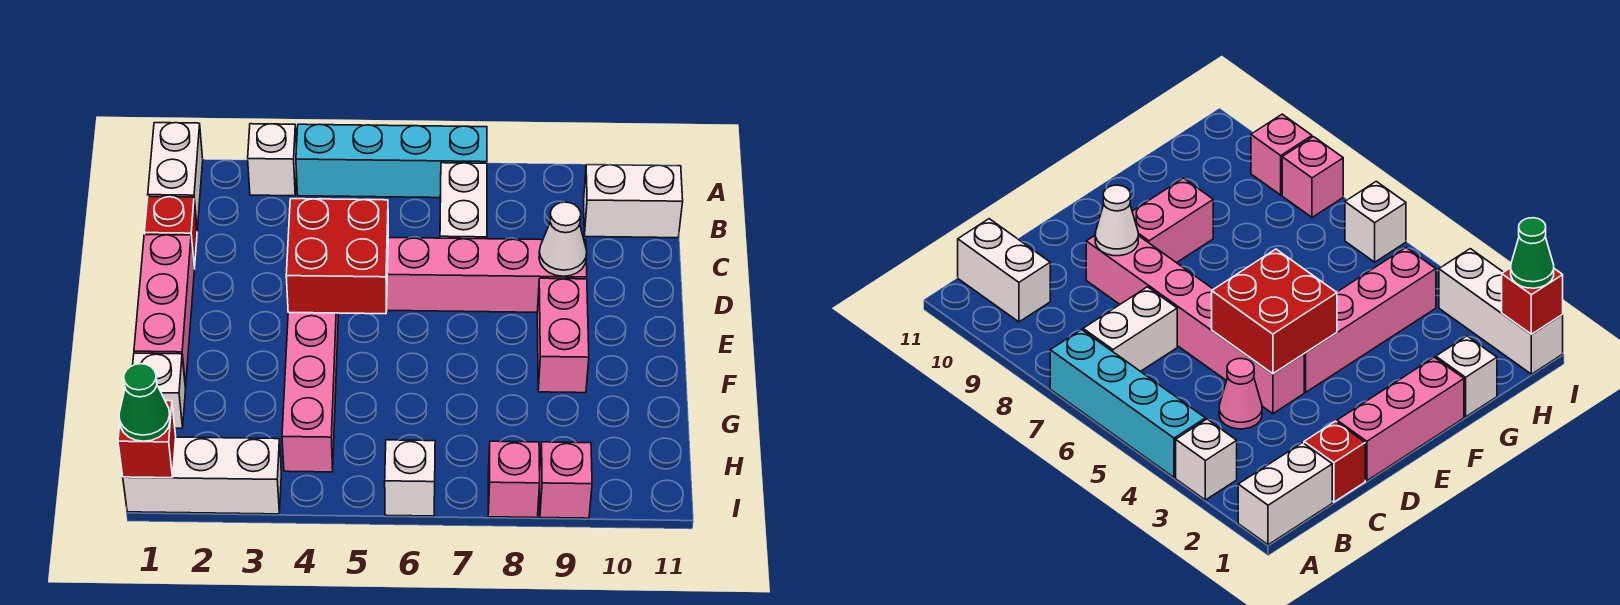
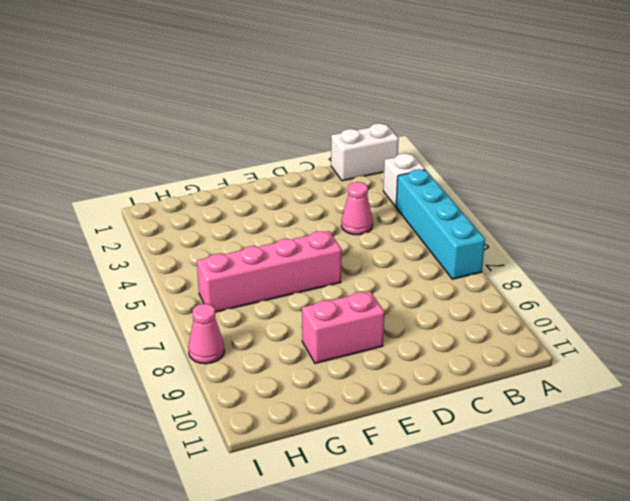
pink 1x4 brick [197,231,342,312] -> pink 1x4 brick moved to [282,313,339,472]
pink 1x1 cone [188,304,225,364] -> pink 1x1 brick [488,441,540,518]
none -> white 1x2 brick [440,163,487,239]
none -> white 1x2 brick [584,165,683,238]
none -> red 1x1 brick [144,196,197,269]

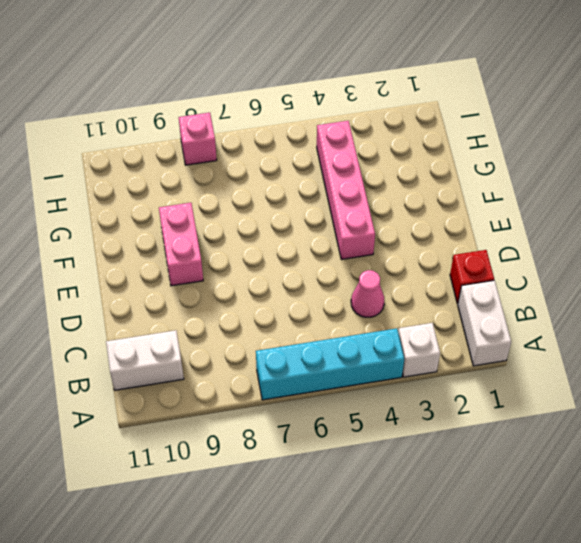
none -> white 1x2 brick [440,163,487,239]
none -> pink 1x3 brick [134,235,194,387]
none -> pink 1x6 brick [387,238,587,312]

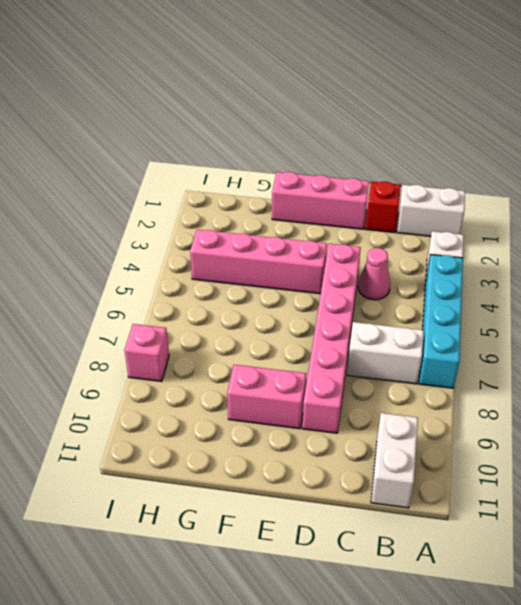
none -> white 1x1 brick [133,353,186,428]
none -> white 1x3 brick [123,437,281,514]
none -> white 1x1 brick [385,440,435,516]

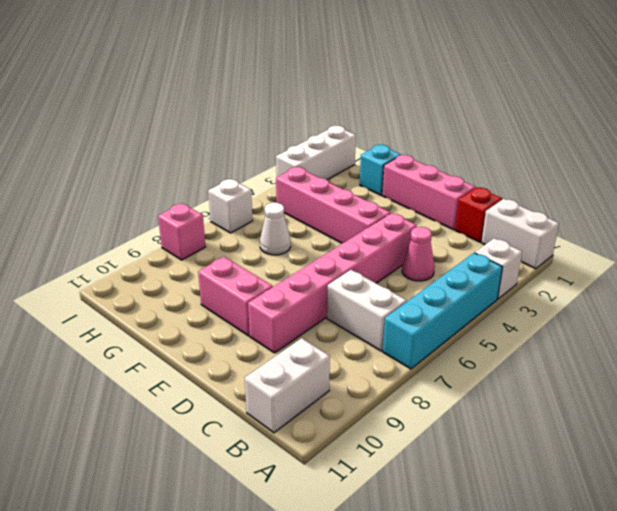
cyan 1x1 brick [360,145,401,195] -> white 1x1 brick [133,353,186,428]
white 1x1 cone [260,203,291,255] -> white 1x1 cone moved to [539,202,587,276]
none -> pink 1x1 brick [540,442,592,518]
none -> red 2x2 brick [286,199,388,314]
none -> red 1x1 brick [118,401,176,478]

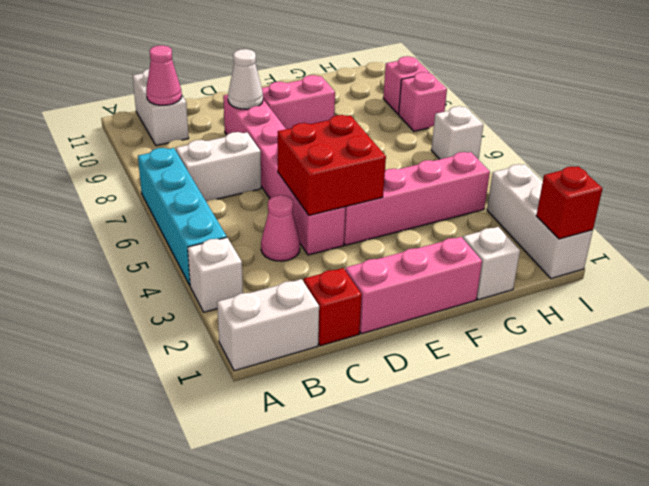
pink 1x1 cone [146,45,182,105] -> none
none -> green 1x1 cone [119,364,170,441]

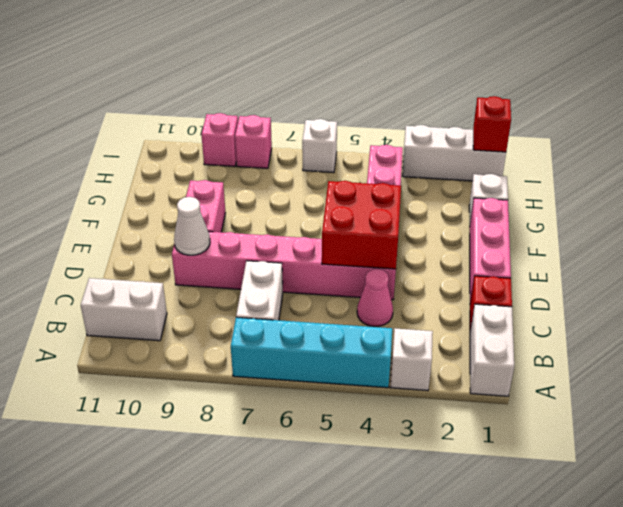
none -> green 1x1 cone [119,364,170,441]

